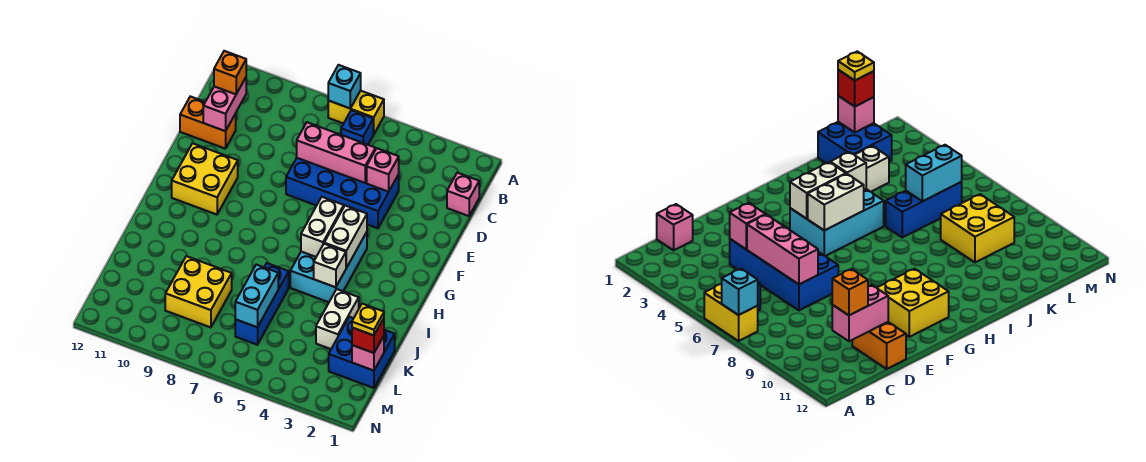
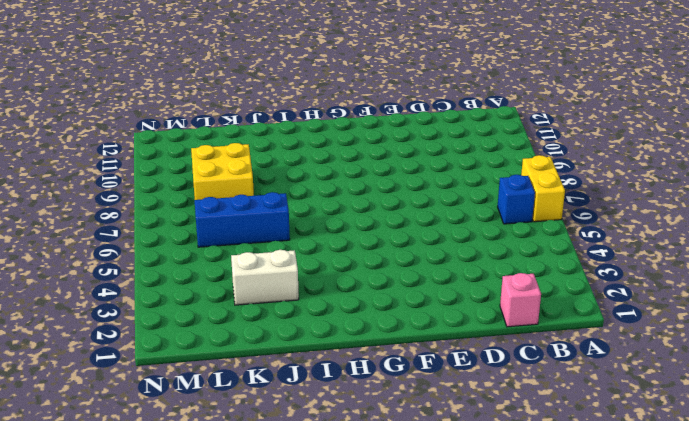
none -> blue 2x4 brick [286,158,399,228]
none -> orange 1x2 brick [180,96,236,149]
none -> yellow 2x2 brick [172,143,238,215]

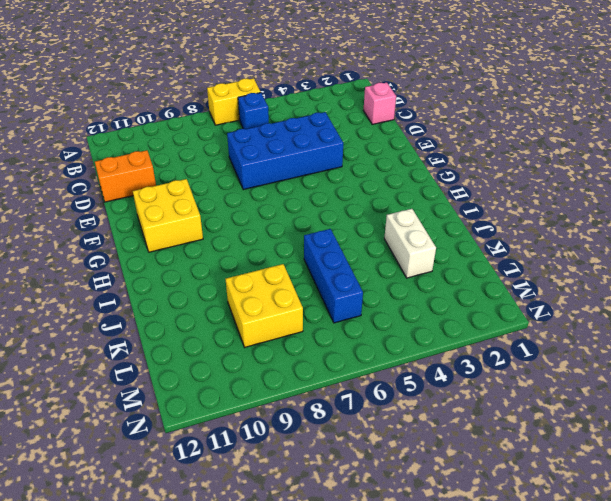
none -> cyan 2x3 brick [290,232,367,302]
none -> blue 2x2 brick [329,317,395,388]
none -> cyan 1x1 brick [328,65,361,108]

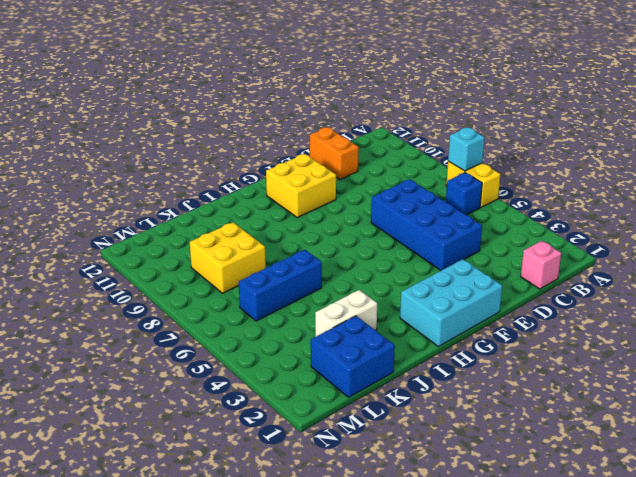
cyan 2x3 brick [400,259,502,347] -> cyan 2x3 brick moved to [290,232,367,302]
none -> pink 1x2 brick [203,78,246,131]
none -> pink 1x1 brick [367,148,399,192]
none -> pink 1x3 brick [297,122,375,183]

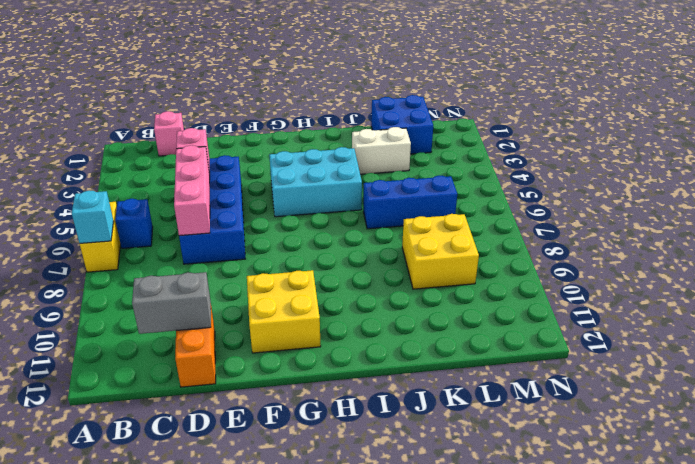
grey 1x2 brick [132,272,211,334] -> pink 1x2 brick [203,78,246,131]
none -> white 1x2 brick [324,206,367,268]
none -> white 1x2 brick [301,197,344,257]
none -> white 1x1 brick [314,244,346,287]

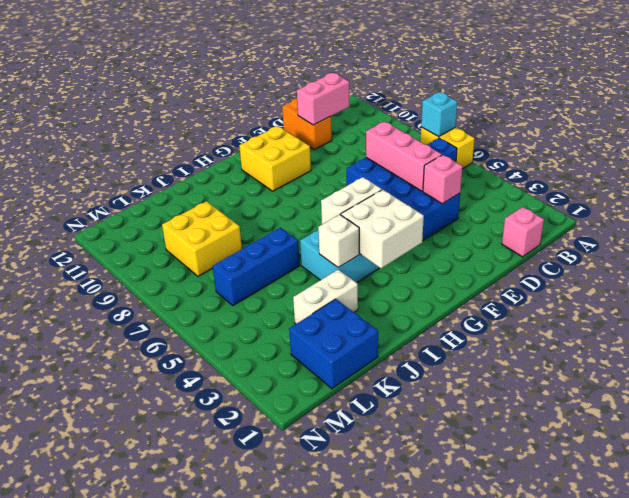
white 2x2 brick [341,190,424,268] -> white 1x2 brick [324,206,367,268]
none -> cyan 1x2 brick [235,265,278,327]
none -> pink 1x1 brick [352,336,384,371]
none -> orange 1x1 brick [214,51,246,94]

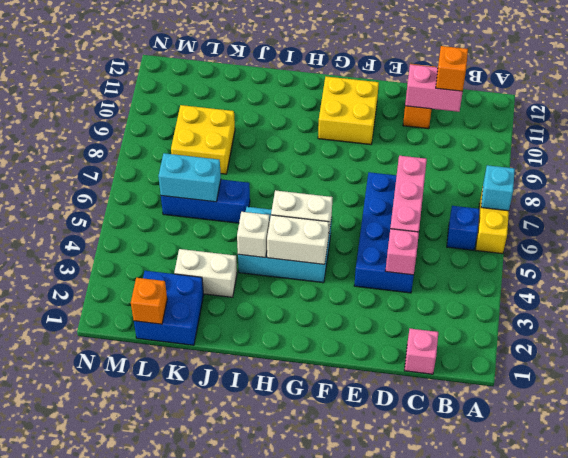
orange 1x1 brick [131,278,167,324] -> pink 1x1 brick [352,336,384,371]
none -> red 1x1 brick [352,318,384,353]
none -> yellow 1x1 plate [352,304,384,335]

